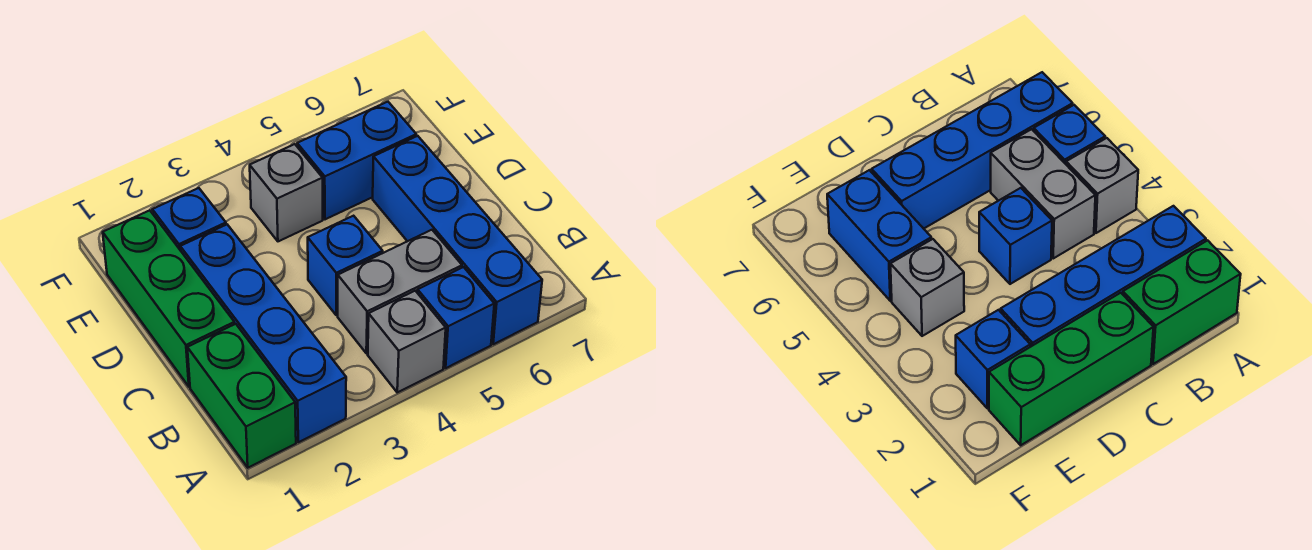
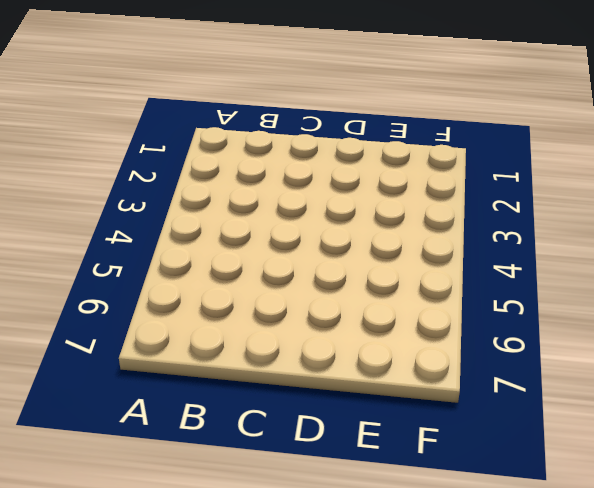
none -> green 1x2 brick [187,324,296,468]
none -> blue 1x4 brick [180,225,346,442]

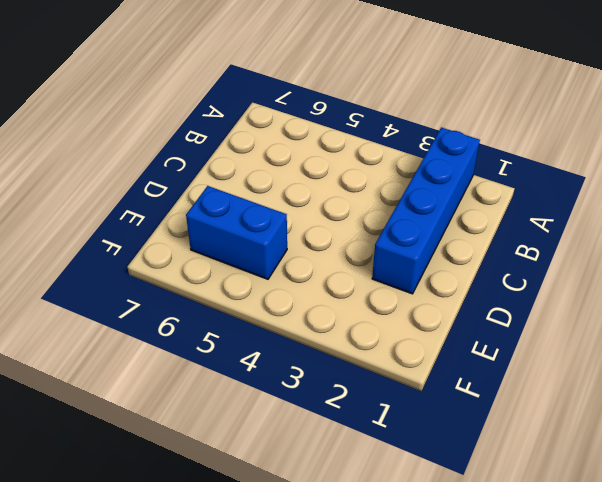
none -> green 1x2 brick [187,324,296,468]
none -> grey 1x1 brick [368,291,446,392]

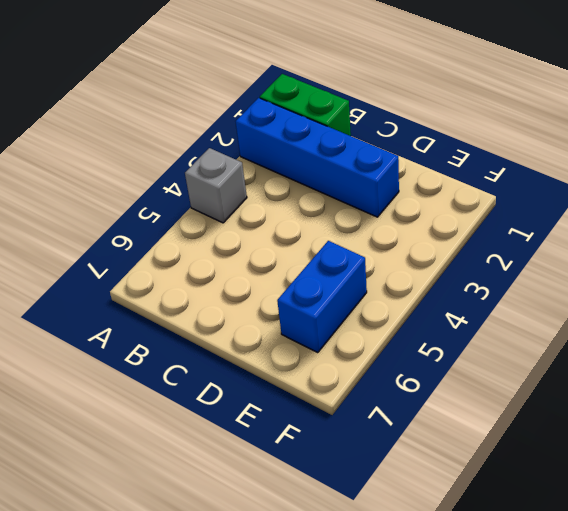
none -> blue 1x1 brick [418,267,494,368]
none -> blue 1x4 brick [373,136,542,344]

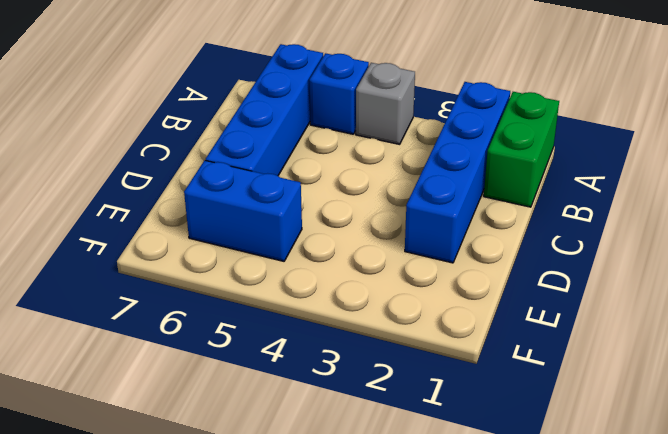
none -> grey 1x2 brick [338,230,462,353]
none -> green 1x3 brick [103,210,234,387]

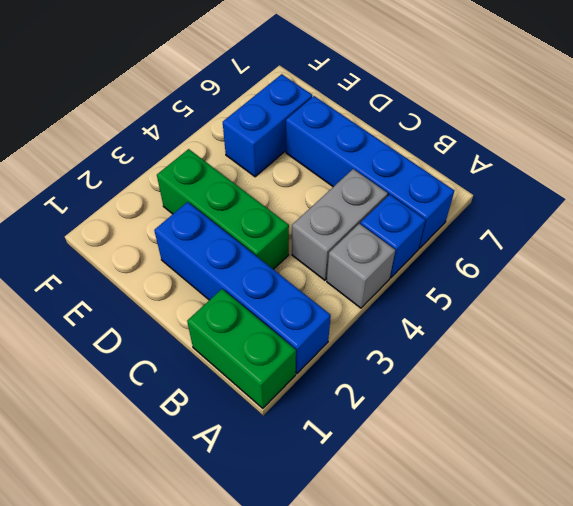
green 1x3 brick [157,149,289,269] -> green 1x3 brick moved to [103,210,234,387]
none -> blue 1x1 brick [308,216,383,315]
none -> blue 1x1 brick [152,188,226,251]

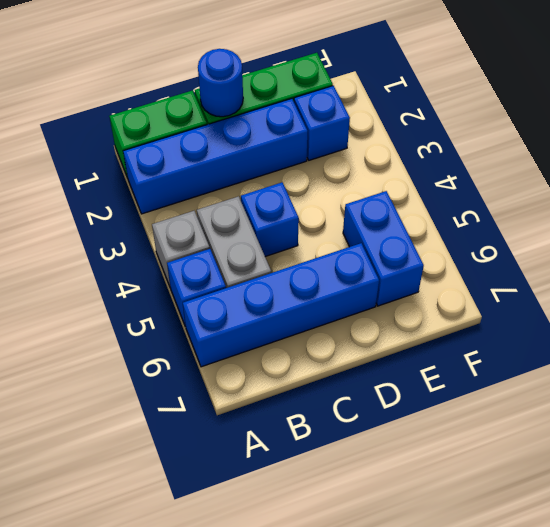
blue 1x1 round brick [198,49,243,117] -> none
none -> grey 1x1 brick [250,144,323,241]

